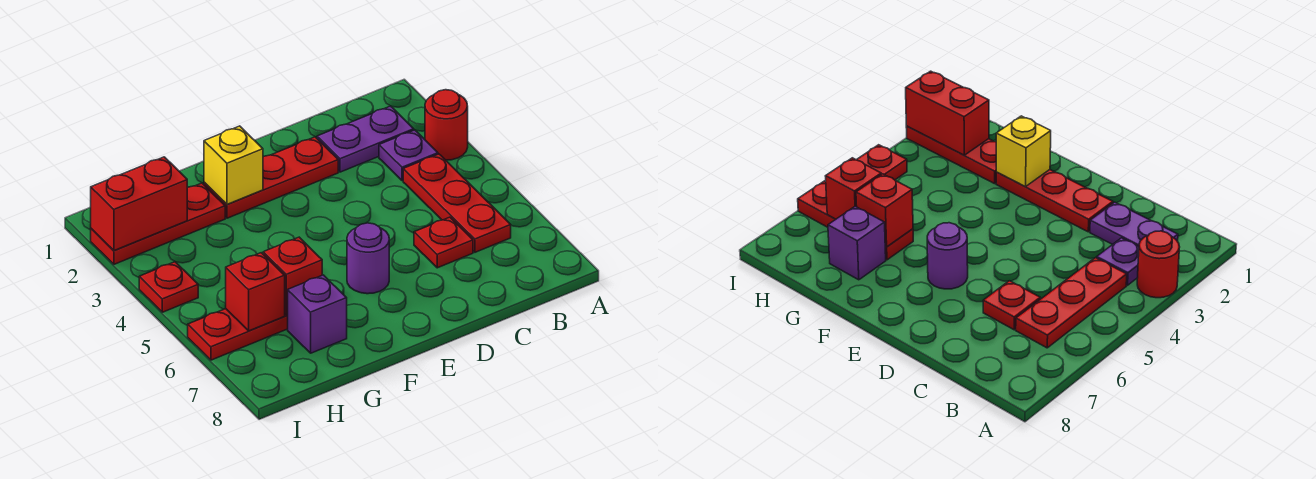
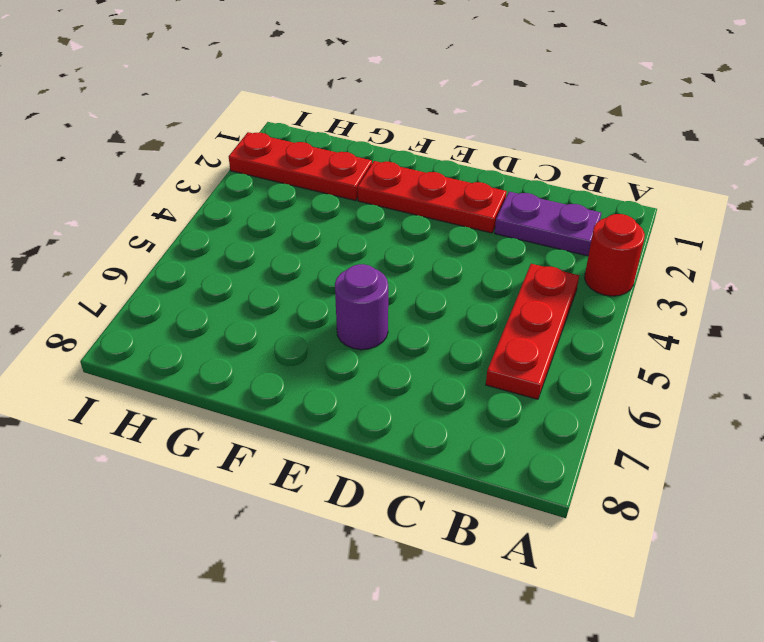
none -> purple 1x1 plate [379,130,438,181]
none -> red 1x1 plate [414,217,473,268]
none -> red 1x3 plate [188,309,288,360]

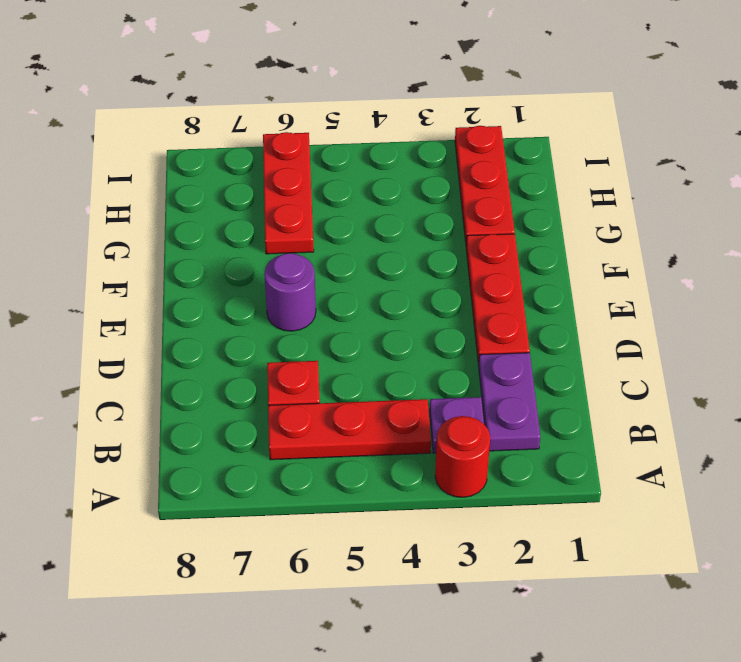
none -> purple 1x1 brick [287,275,347,353]
none -> red 1x1 plate [139,262,198,312]
none -> yellow 1x1 brick [204,126,263,205]

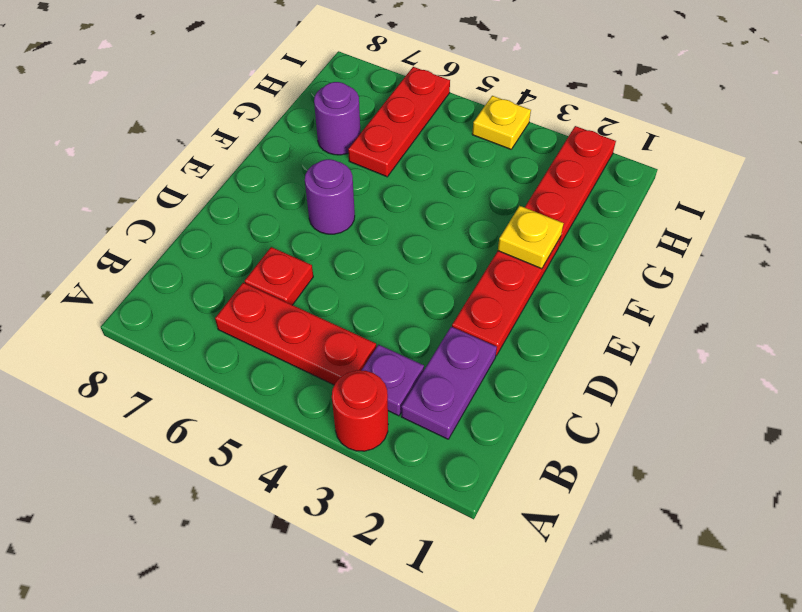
yellow 1x1 plate [498,206,564,269] -> yellow 1x1 brick [204,126,263,205]
purple 1x1 round brick [314,82,361,155] -> purple 1x1 brick [287,275,347,353]
yellow 1x1 plate [472,96,531,149] -> red 1x1 plate [139,262,198,312]
none -> red 1x1 brick [263,237,322,316]
none -> red 1x2 brick [90,157,187,251]
none -> red 1x1 brick [226,253,285,331]

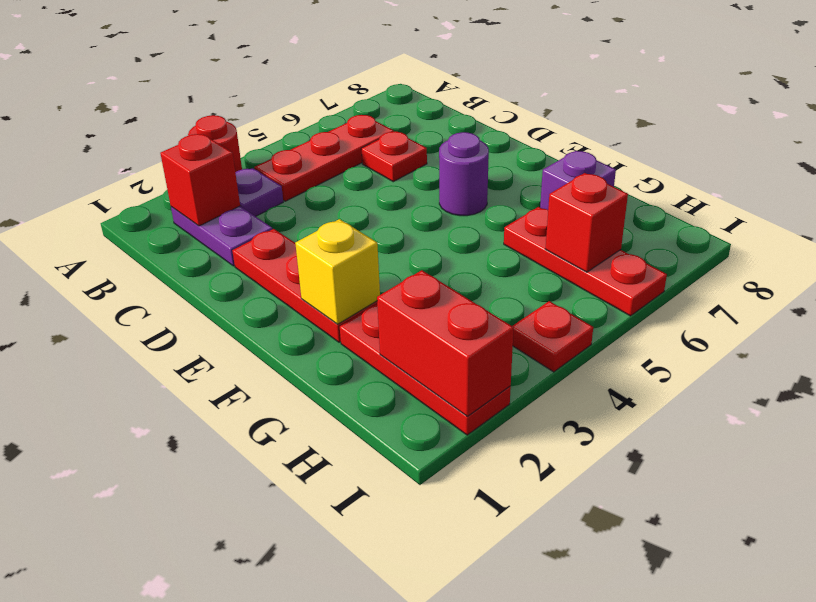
red 1x1 brick [160,134,240,226] -> red 1x1 brick moved to [263,237,322,316]

